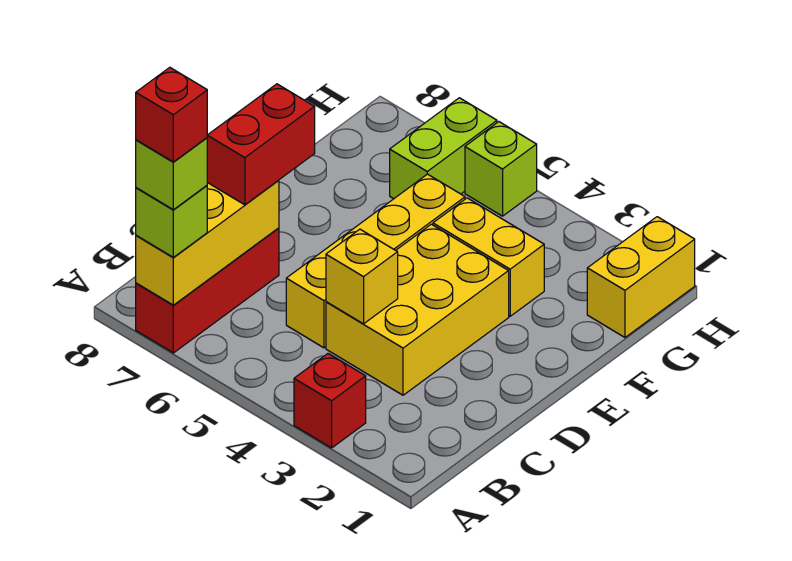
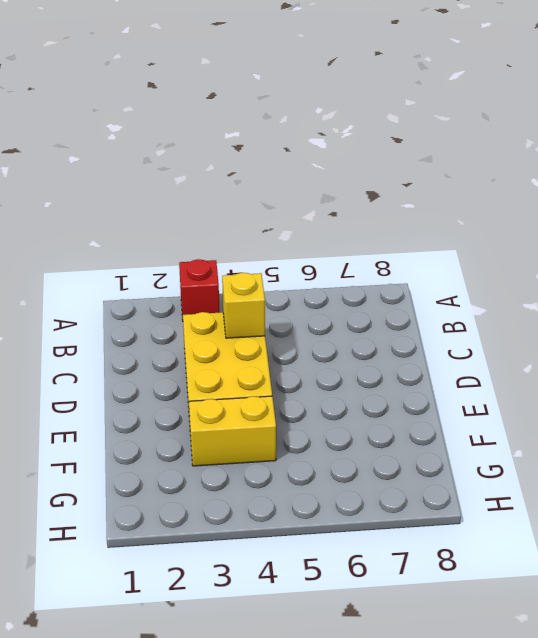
none -> red 1x3 brick [136,228,279,353]
none -> yellow 1x4 brick [286,174,465,348]
none -> yellow 1x2 brick [587,217,695,337]

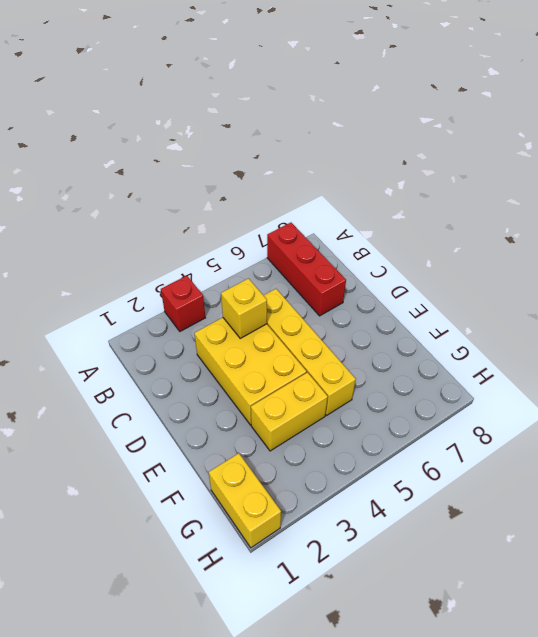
none -> lime 1x2 brick [390,98,497,199]
none -> lime 1x1 brick [465,122,537,216]
none -> yellow 1x3 brick [136,180,279,305]

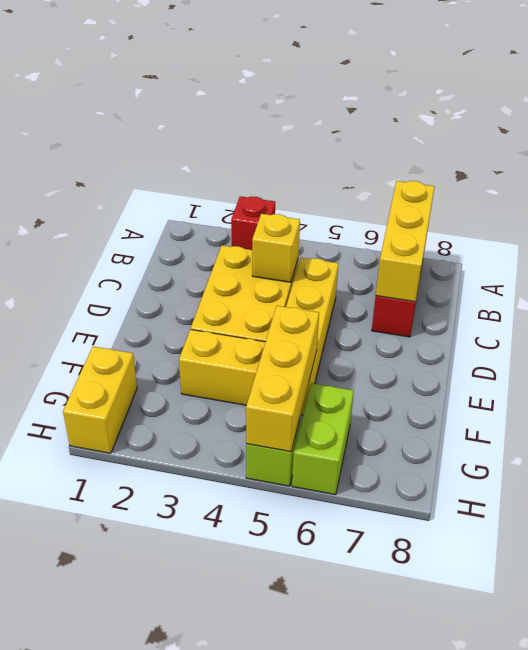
yellow 1x3 brick [246,306,319,452] -> none
none -> lime 1x1 brick [136,186,207,257]
none -> red 1x2 brick [207,84,315,205]
none -> lime 1x1 brick [136,138,207,210]

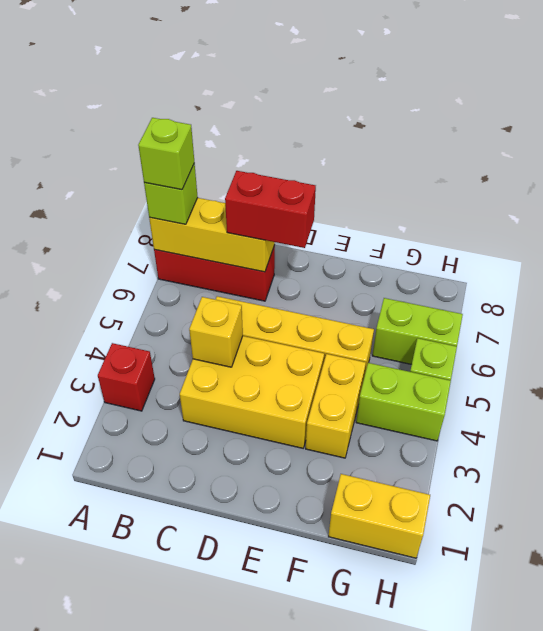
lime 1x2 brick [356,363,451,441] -> none
none -> red 1x1 brick [136,67,207,162]

